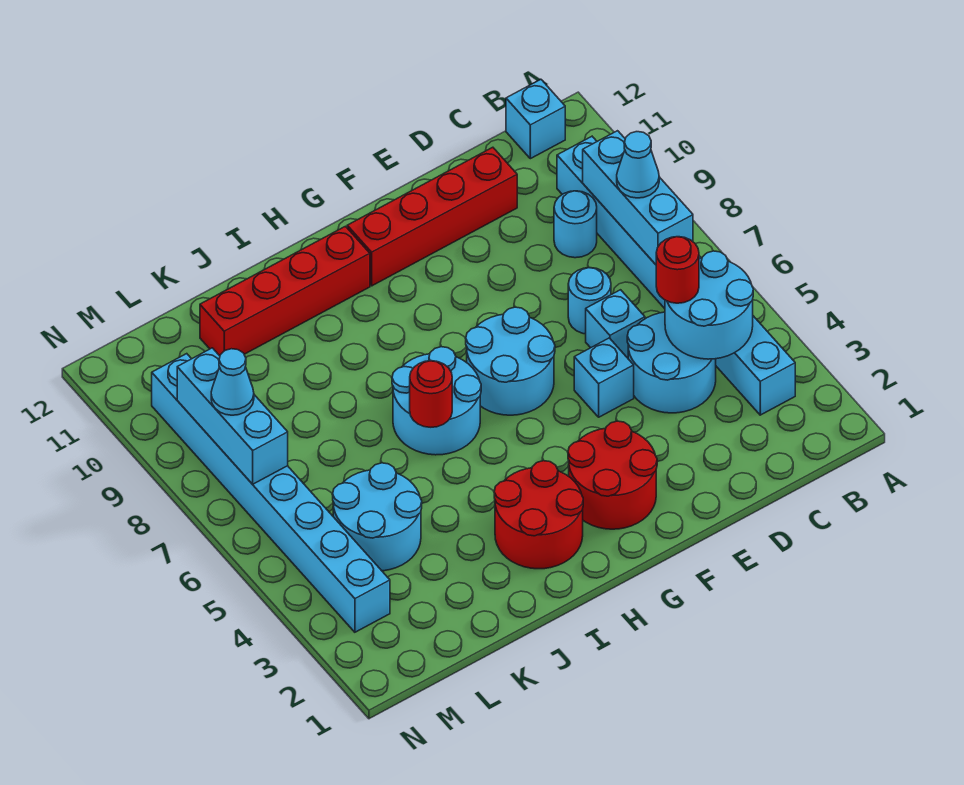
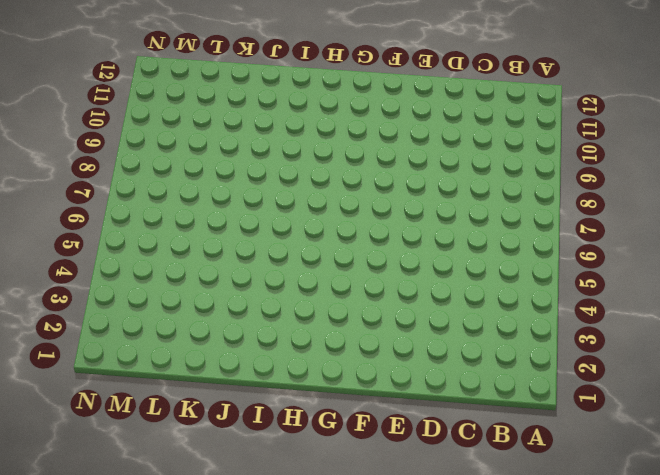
none -> cyan 1x8 brick [557,137,795,415]
none -> cyan 1x1 brick [506,79,565,159]
none -> cyan 2x2 round brick [627,312,716,413]

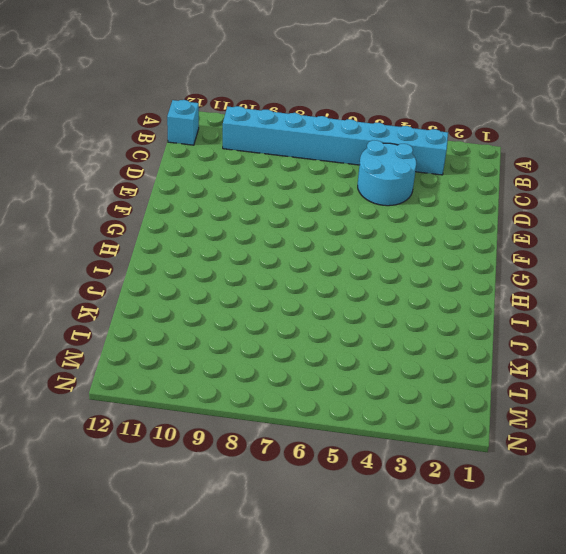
none -> cyan 1x1 round brick [554,191,597,258]
none -> cyan 1x1 brick [586,290,645,358]
none -> cyan 1x1 round brick [568,268,611,334]

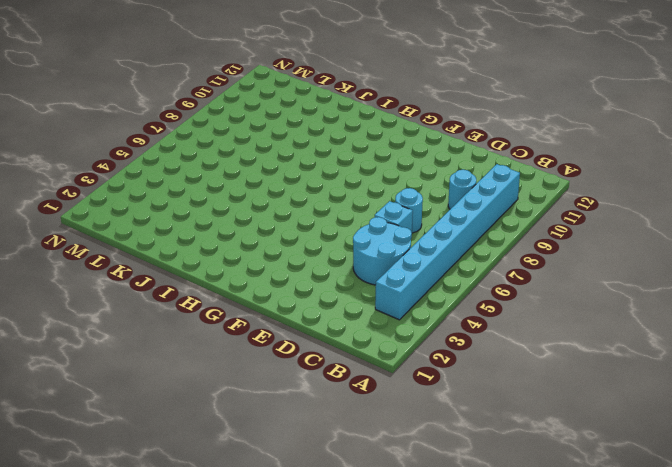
none -> cyan 1x1 brick [506,79,565,159]
none -> red 1x4 brick [347,147,517,286]
none -> cyan 1x1 brick [574,338,634,417]

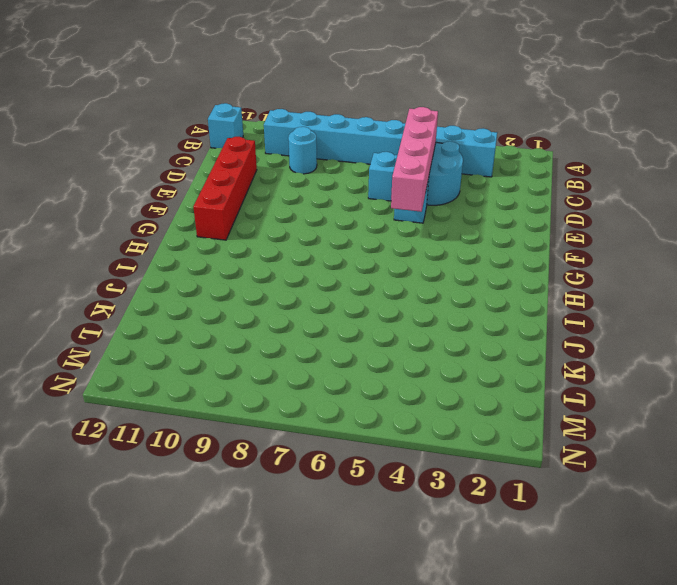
pink 1x4 brick [391,107,438,212] -> cyan 2x2 round brick [665,251,753,359]
none -> cyan 1x1 round brick [568,268,611,334]
none -> red 2x2 round brick [568,421,657,529]
none -> cyan 2x2 round brick [466,307,555,415]

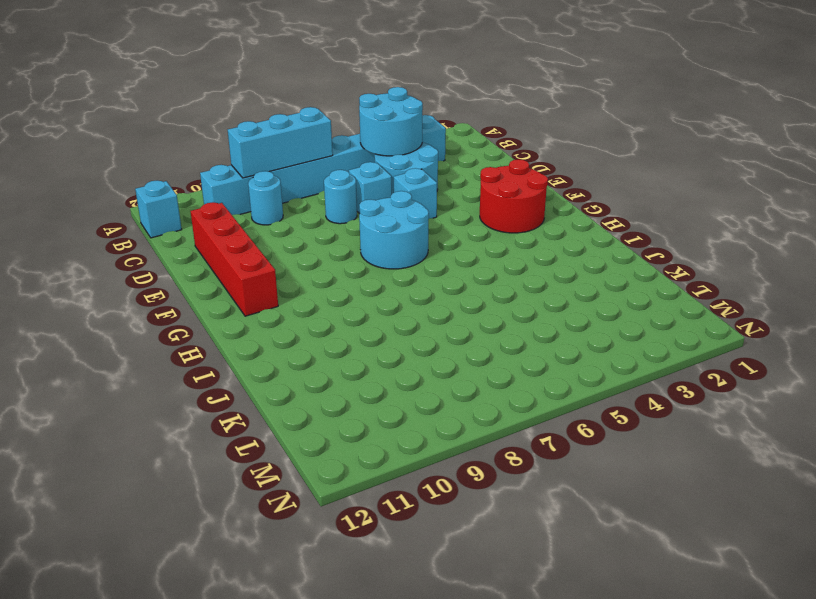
none -> red 2x2 round brick [494,461,583,569]
none -> cyan 2x2 round brick [392,347,481,455]
none -> red 1x4 brick [200,226,370,356]

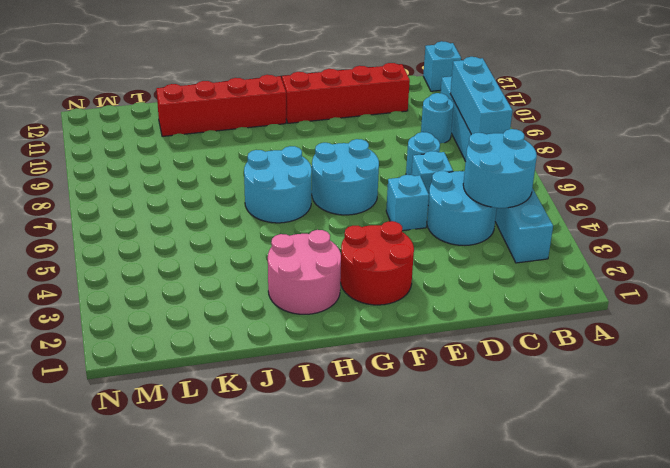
pink 2x2 round brick [268,230,341,314] -> red 2x2 round brick [494,461,583,569]
none -> cyan 2x2 round brick [333,463,422,571]
none -> cyan 1x8 brick [152,354,390,632]
none -> red 1x1 round brick [410,361,452,427]

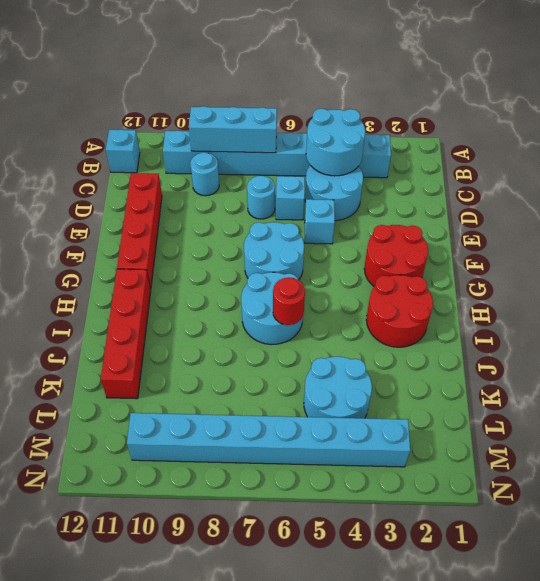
none -> cyan 1x3 brick [177,348,288,484]
none -> cyan 1x1 cone [617,132,659,198]
none -> red 1x1 round brick [656,237,699,303]

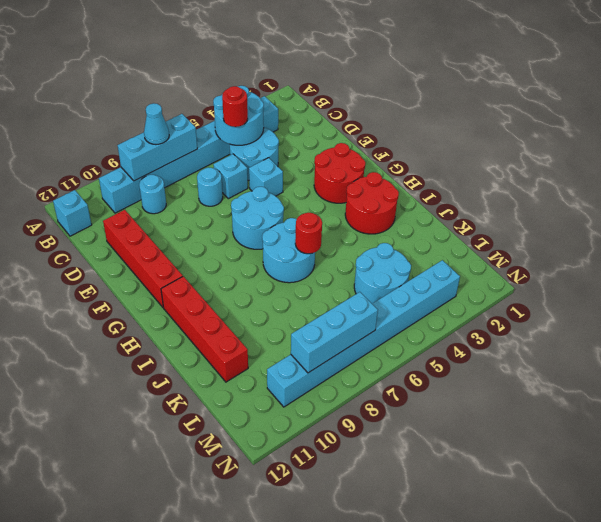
none -> cyan 1x1 cone [211,349,254,415]

